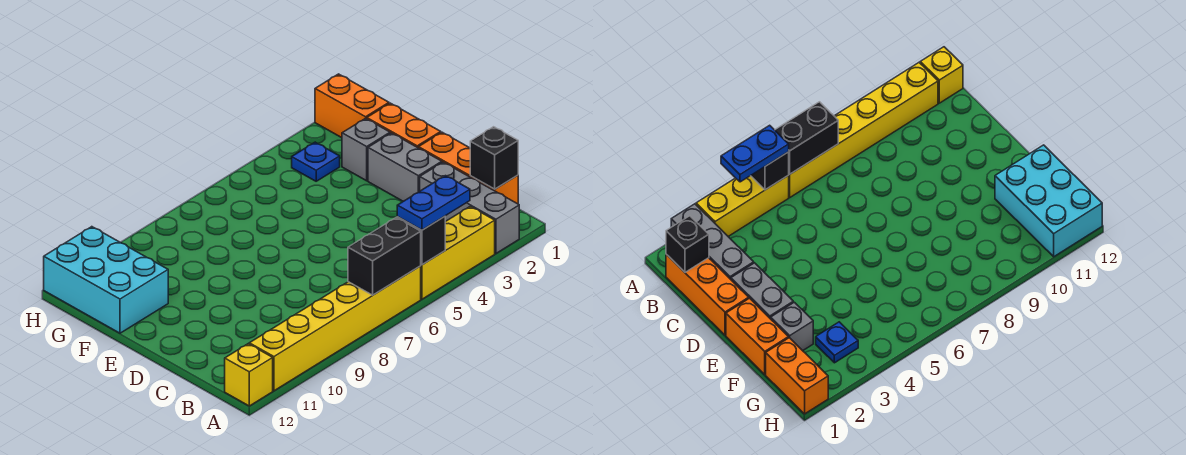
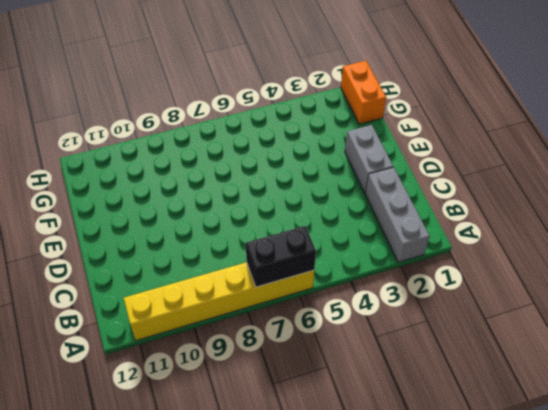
none -> yellow 1x3 brick [421,206,495,299]
none -> yellow 1x1 brick [225,344,273,406]
none -> orange 1x3 brick [418,132,518,204]

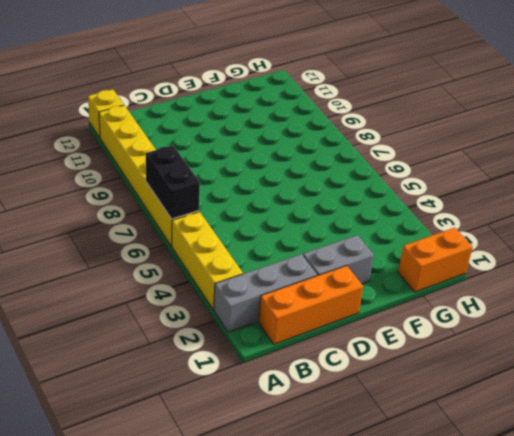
none -> orange 1x2 brick [367,103,441,148]
none -> grey 1x1 brick [342,118,390,181]
none -> cyan 2x3 brick [44,227,168,333]

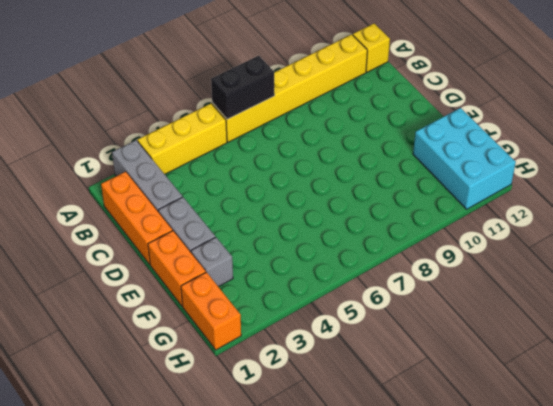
none -> blue 1x1 plate [292,142,340,181]
none -> black 1x1 brick [397,216,445,265]
none -> black 1x1 brick [470,127,518,189]

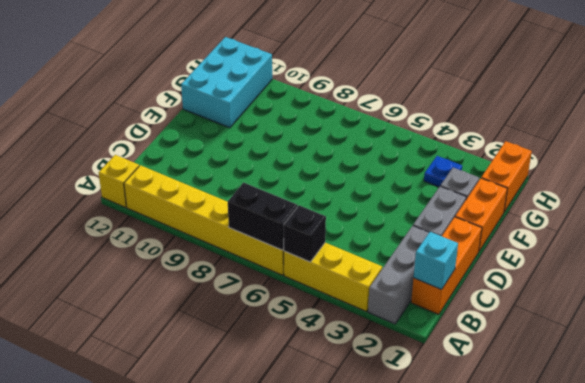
cyan 1x1 brick [414,232,458,289] -> black 1x1 brick [470,127,518,189]
none -> blue 1x2 plate [397,176,470,230]

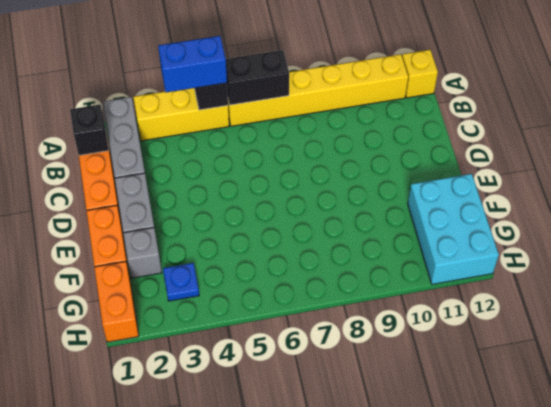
blue 1x2 brick [158,36,227,93] -> blue 1x2 plate [397,176,470,230]

